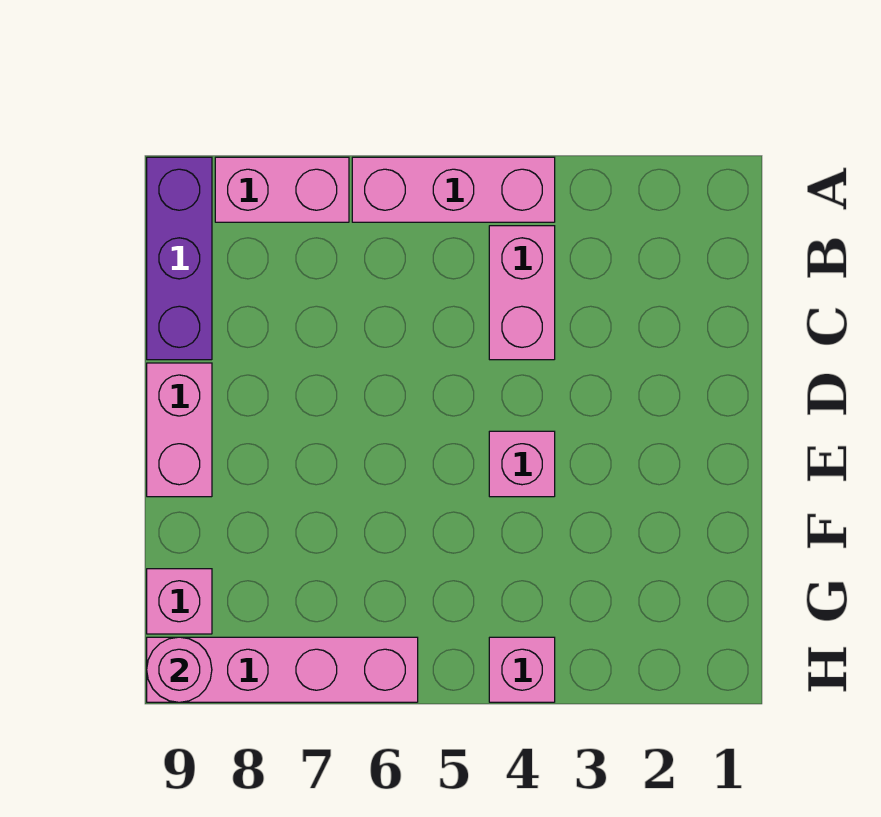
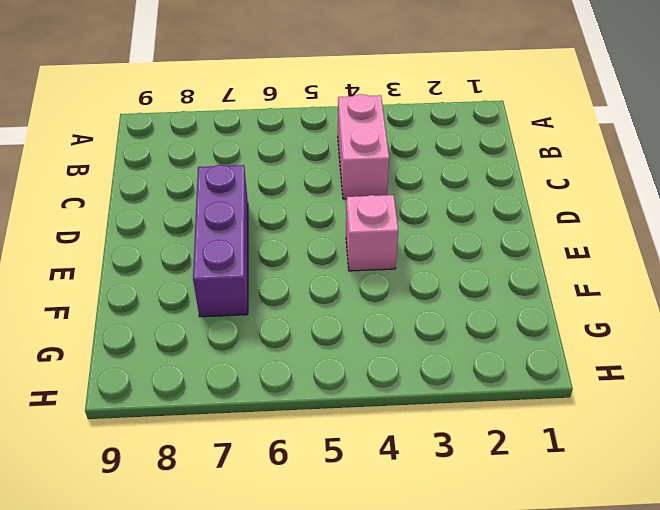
purple 1x3 brick [193,165,248,317] -> purple 1x3 brick moved to [147,157,212,360]
none -> pink 1x3 brick [352,157,555,222]
none -> pink 1x2 brick [215,157,349,222]

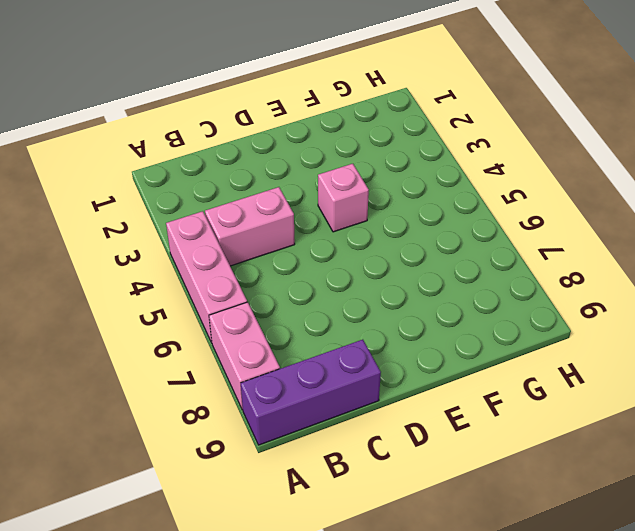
none -> pink 1x2 brick [147,363,212,497]
none -> pink 1x1 brick [147,569,212,634]

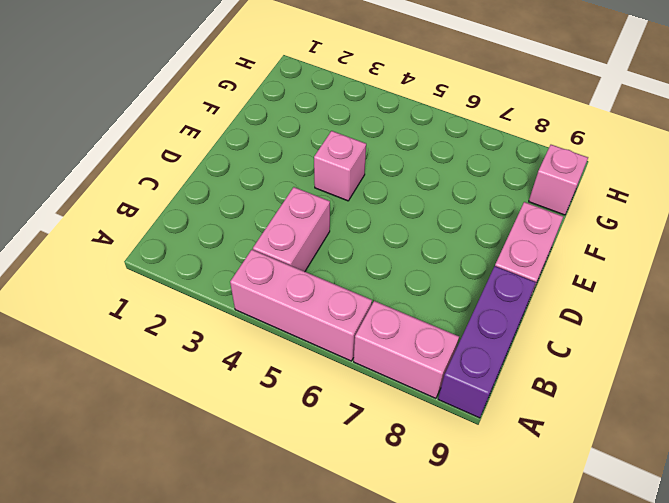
none -> pink 1x1 brick [489,637,555,702]
none -> pink 1x4 brick [147,637,418,702]

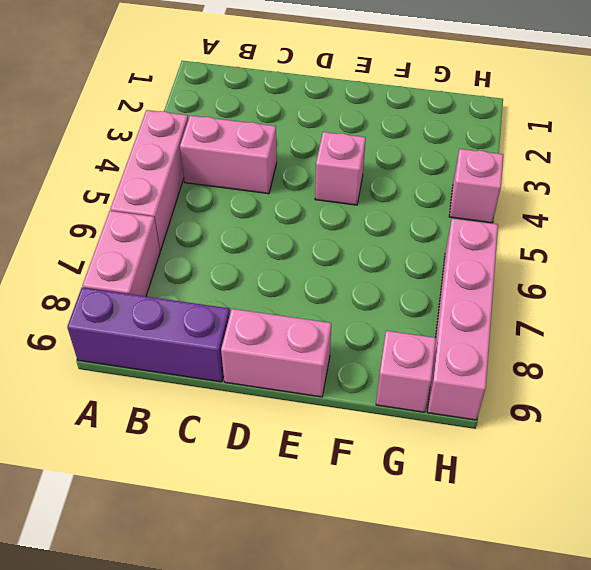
none -> pink 1x1 round brick [147,637,212,702]

